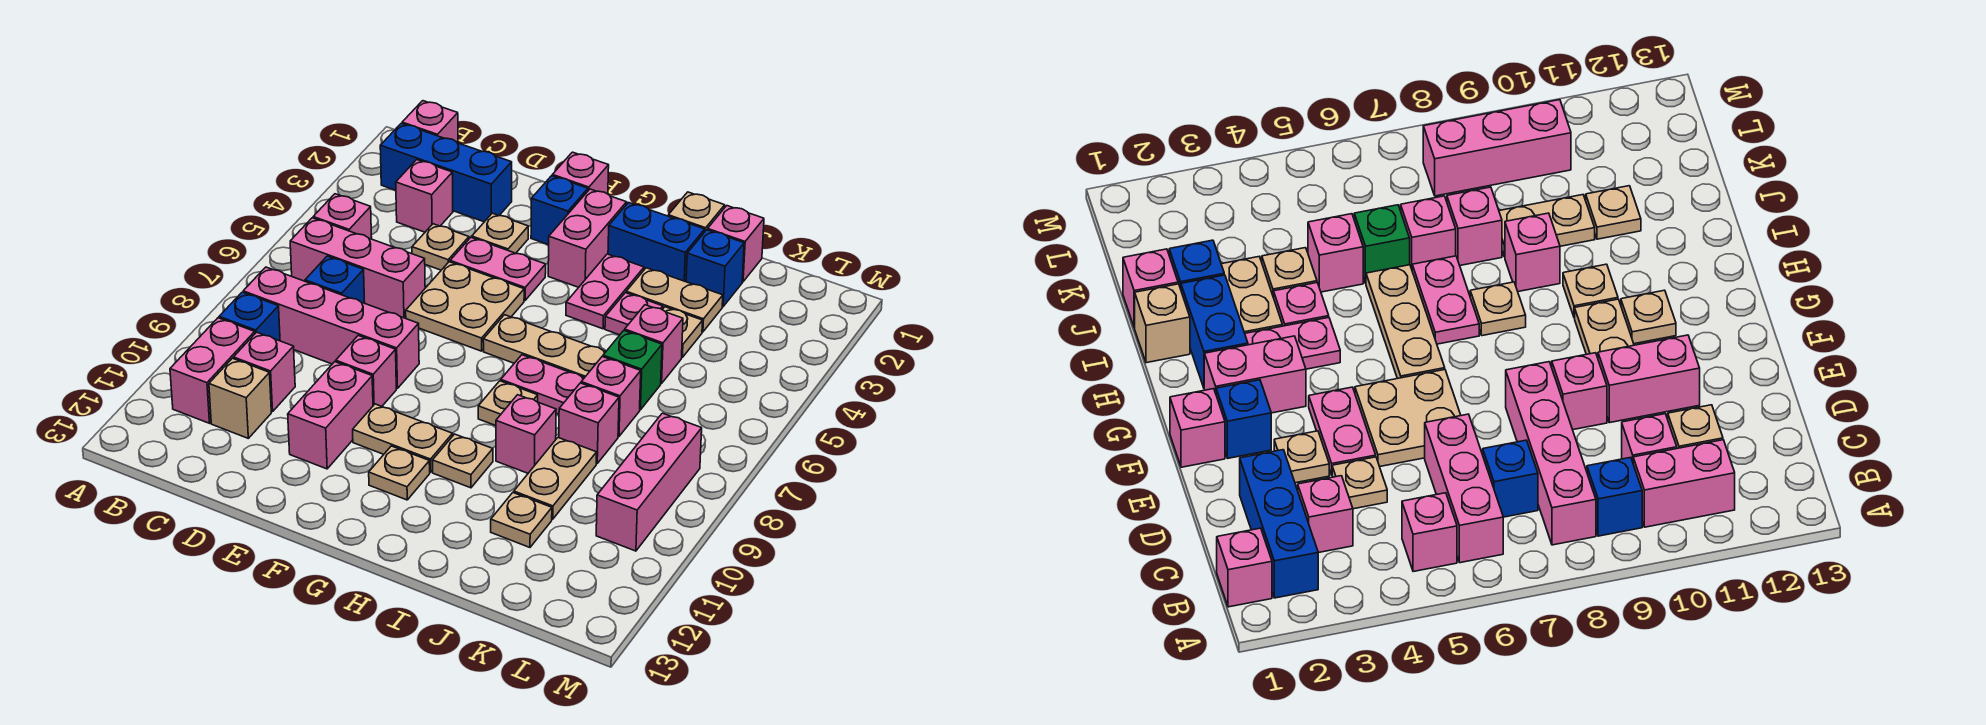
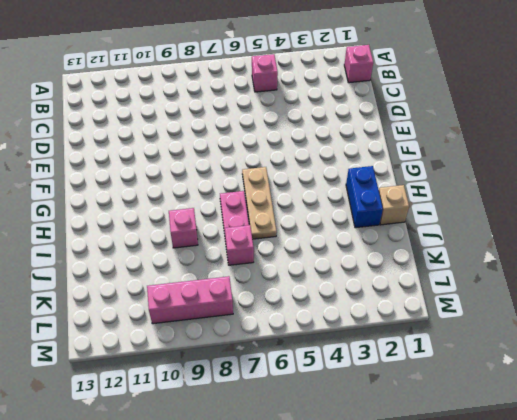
none -> blue 1x3 brick [380,123,512,222]
none -> pink 1x3 brick [290,218,425,318]
none -> pink 1x4 brick [243,267,419,389]
none -> blue 1x1 brick [219,292,280,341]

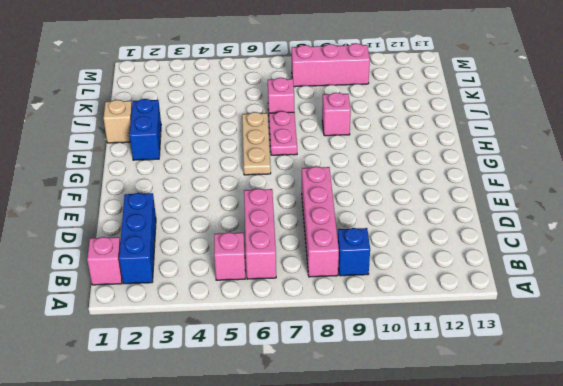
none -> pink 1x2 brick [170,318,255,423]
none -> pink 1x1 brick [396,160,453,232]
none -> blue 1x1 brick [305,256,365,303]
none -> pink 1x1 brick [234,332,295,412]

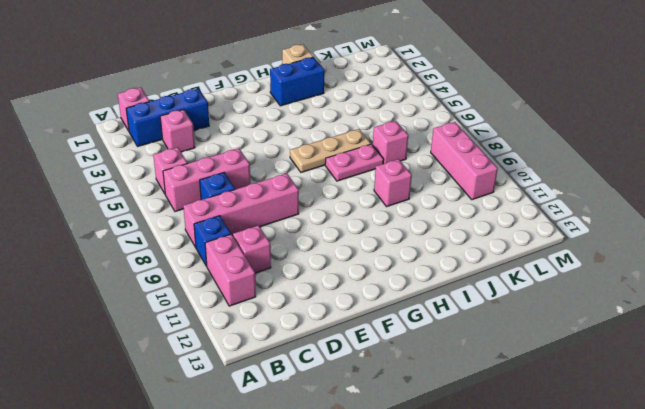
none -> tan 1x1 brick [209,358,271,438]
none -> tan 1x1 plate [412,224,469,270]
none -> tan 1x1 plate [472,213,528,253]
none -> pink 1x2 plate [450,237,546,300]

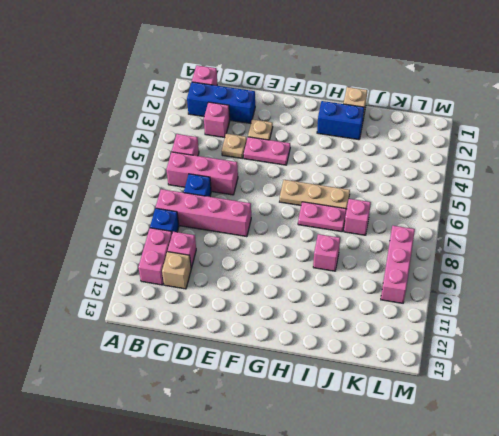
none -> tan 2x2 plate [406,262,524,351]
none -> pink 1x1 brick [336,335,396,406]
none -> pink 1x2 brick [288,362,373,469]
none -> pink 1x1 brick [552,152,609,194]

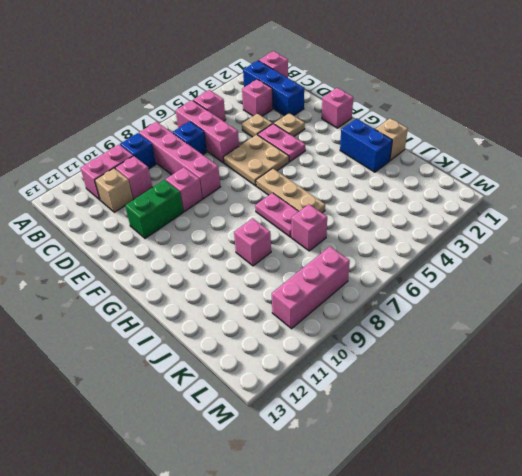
green 1x2 brick [125,180,183,239] -> pink 1x2 brick [288,362,373,469]
none -> blue 1x1 brick [531,176,588,245]
none -> tan 1x2 plate [353,404,453,472]
none -> pink 1x2 brick [548,189,627,287]
none -> tan 1x1 plate [369,446,430,500]

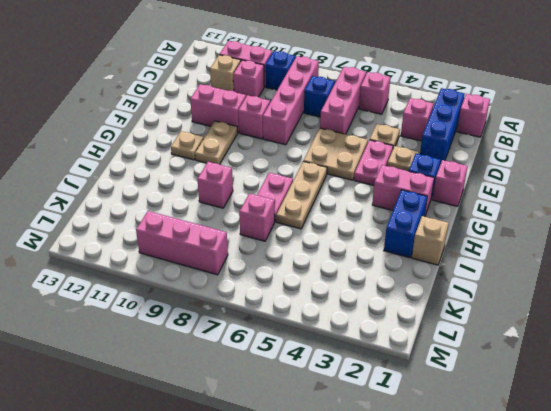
none -> pink 1x2 plate [566,254,644,329]
none -> tan 1x1 plate [478,381,538,426]
none -> tan 1x1 plate [433,434,493,488]
none -> tan 1x2 plate [626,268,723,332]

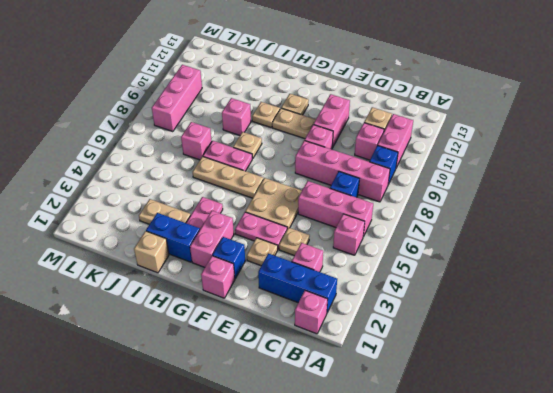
none -> pink 1x1 plate [605,293,663,335]
none -> pink 1x1 brick [708,206,764,282]
none -> blue 1x1 brick [686,230,744,307]
none -> tan 1x1 plate [662,307,703,357]

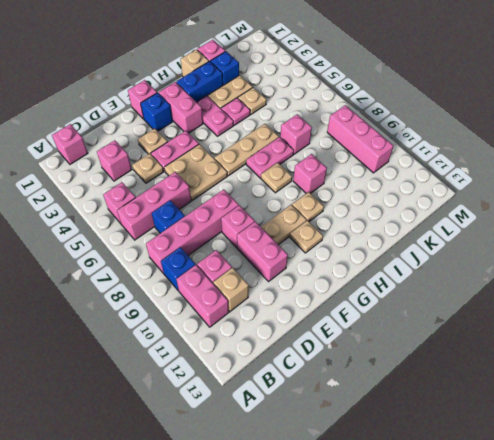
none -> blue 1x3 brick [380,123,512,222]
none -> pink 1x1 brick [625,305,683,383]
none -> green 1x1 brick [603,331,662,410]
none -> pink 1x1 brick [559,383,619,464]

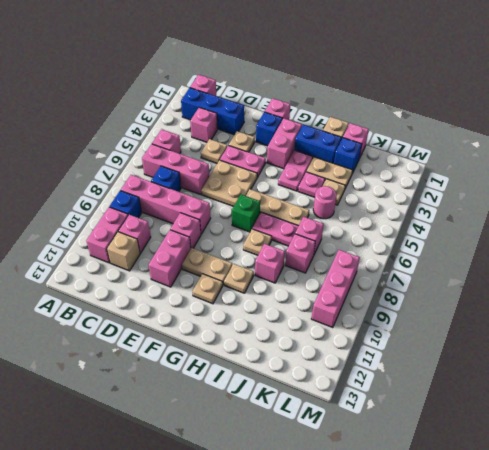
green 1x1 brick [232,195,260,232] -> green 1x1 brick moved to [603,331,662,410]
pink 1x1 round brick [313,186,337,219] -> pink 1x1 brick [625,305,683,383]
none -> tan 1x2 plate [514,438,597,519]
none -> tan 1x1 plate [491,493,552,547]

